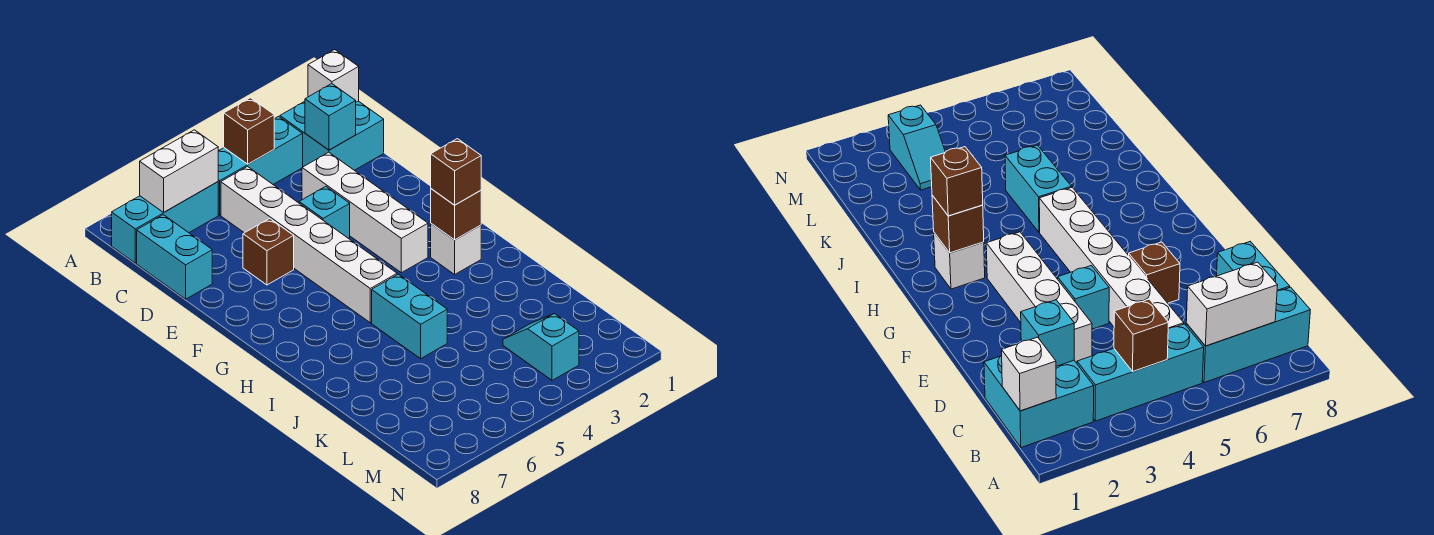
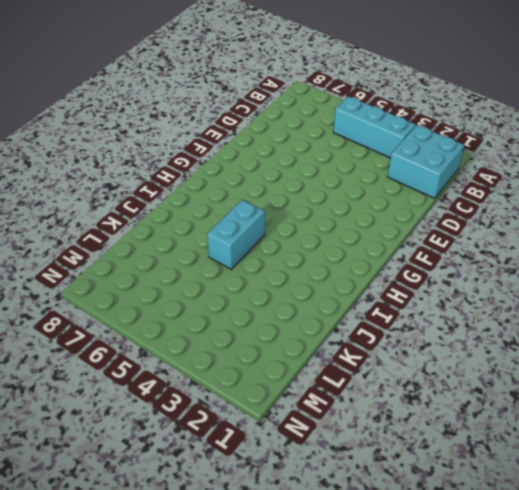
none -> cyan 1x3 brick [112,182,218,263]
none -> white 1x6 brick [221,167,397,323]
none -> cyan 1x2 brick [137,215,212,299]

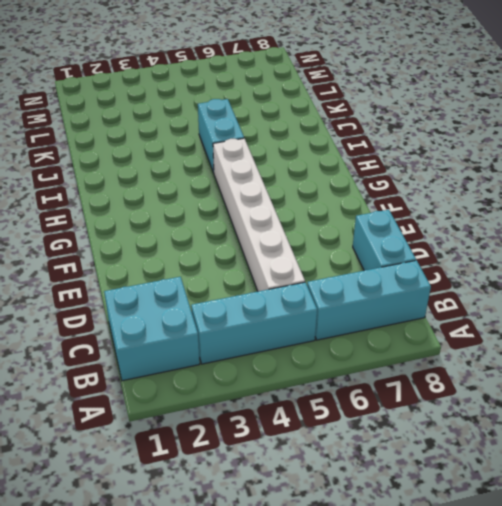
none -> white 1x4 brick [302,152,428,273]
none -> cyan 1x1 brick [299,186,350,238]
none -> brown 1x1 brick [243,219,294,285]

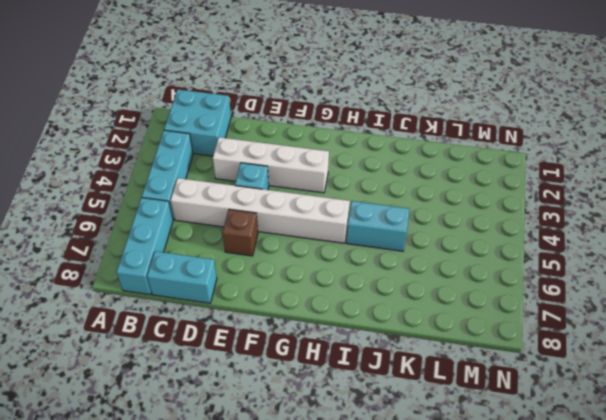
none -> white 1x1 brick [431,224,481,274]
none -> cyan 1x2 slope [503,314,579,380]
none -> white 1x1 brick [308,50,359,102]

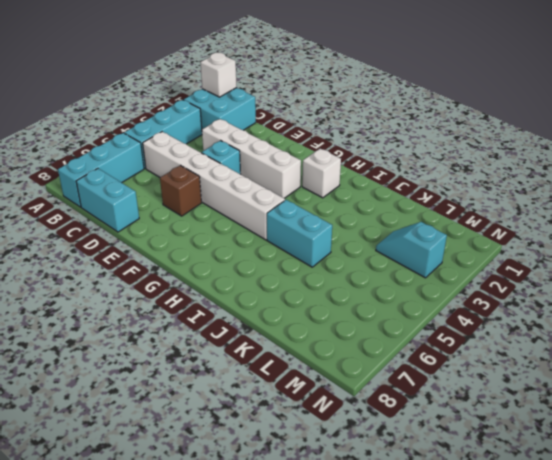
none -> brown 1x1 brick [224,98,274,164]
none -> white 1x2 brick [140,130,218,212]
none -> cyan 1x1 brick [305,84,356,150]

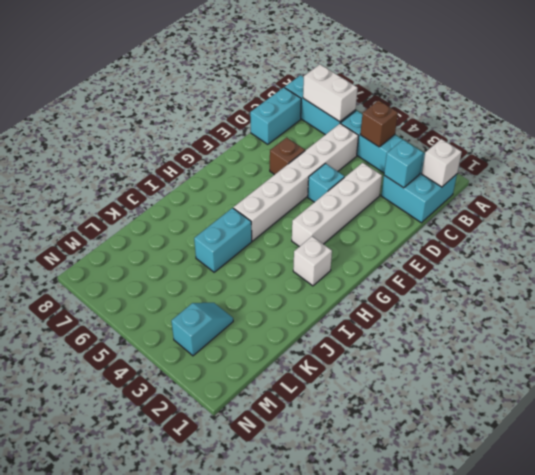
none -> brown 1x1 brick [431,189,481,240]
none -> brown 1x1 brick [431,139,481,205]

